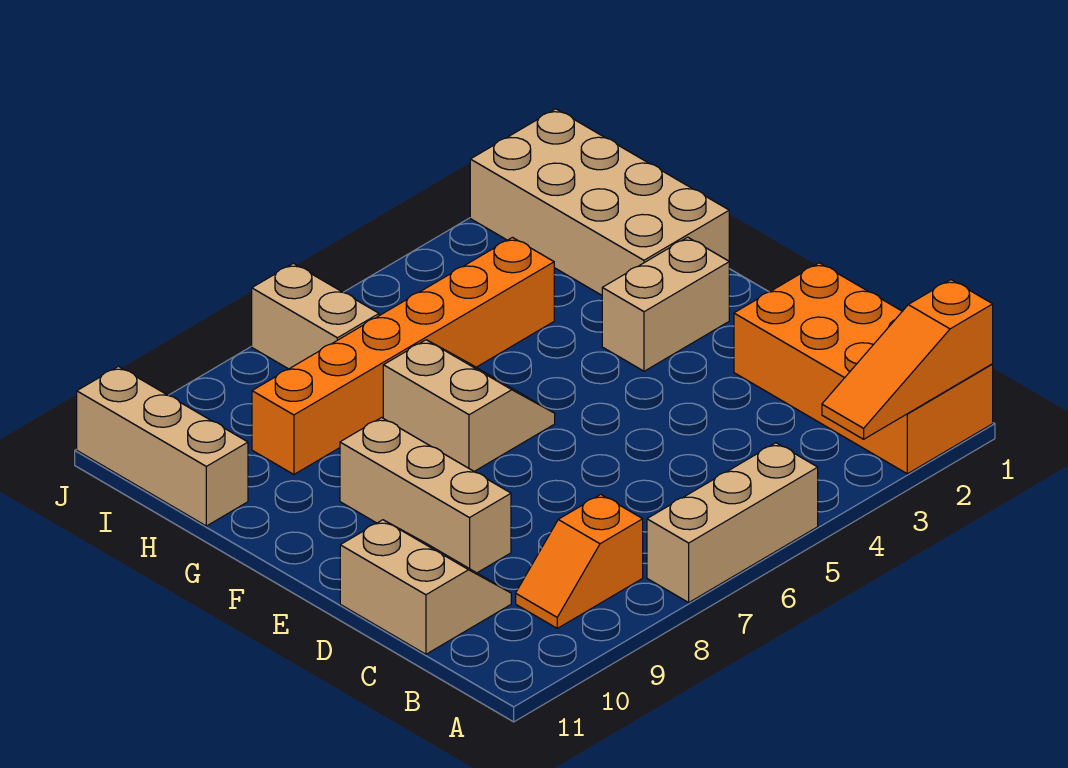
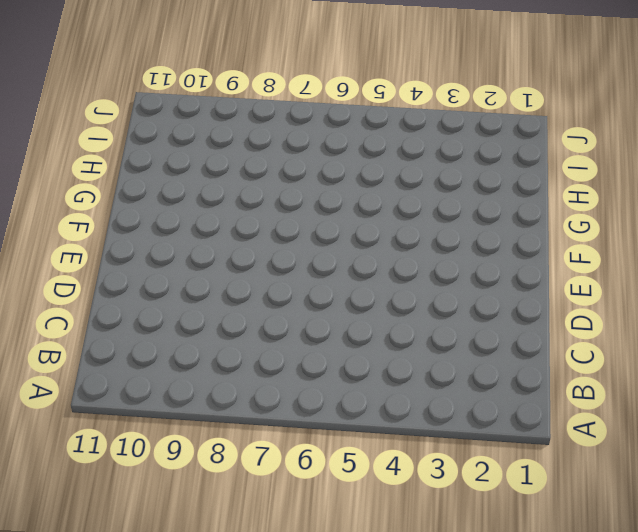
none -> orange 2x4 brick [734,263,993,474]
none -> tan 1x3 brick [647,443,818,602]
none -> orange 1x2 slope [516,495,643,628]

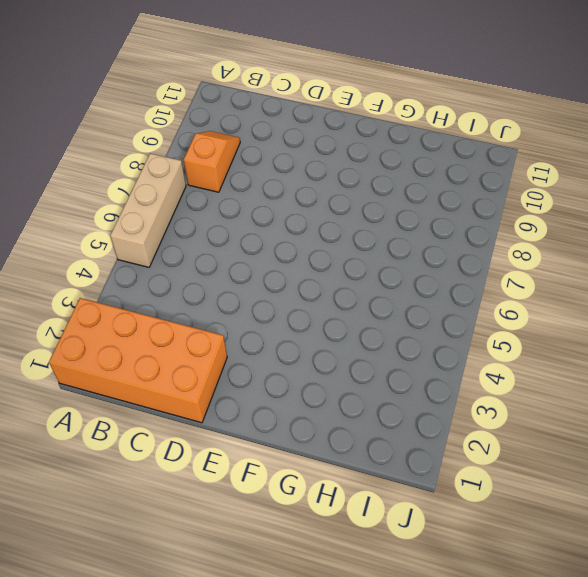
none -> tan 2x2 slope [340,520,511,654]
none -> tan 1x3 brick [340,418,511,573]
none -> tan 1x2 brick [602,237,729,371]

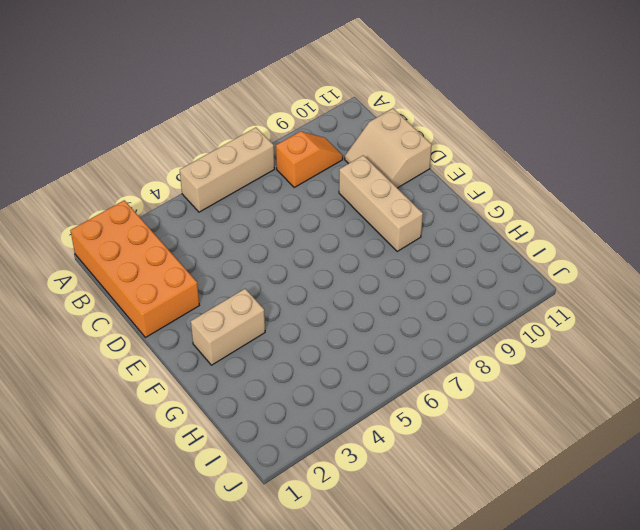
none -> tan 2x2 slope [383,340,555,472]
none -> tan 2x4 brick [470,109,729,295]
none -> orange 1x6 brick [252,237,554,474]

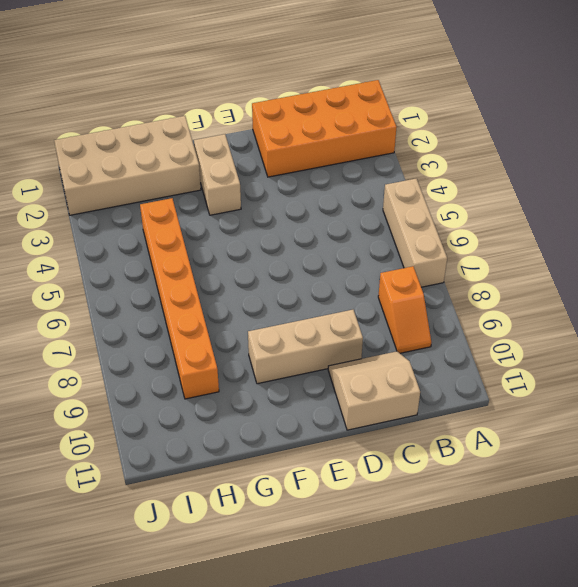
none -> tan 2x2 slope [383,340,555,472]
none -> tan 1x3 brick [77,366,248,526]
none -> tan 1x2 brick [252,263,379,369]

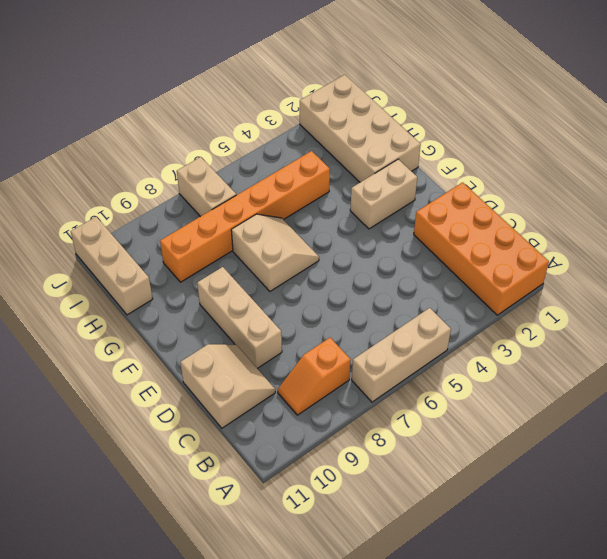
none -> orange 1x3 slope [822,280,993,439]

